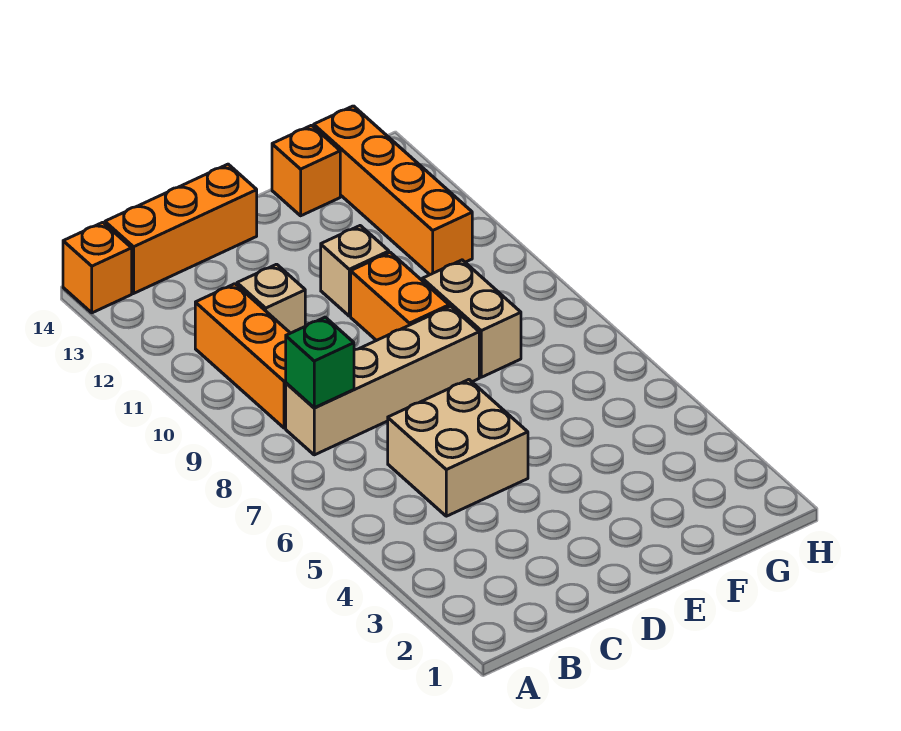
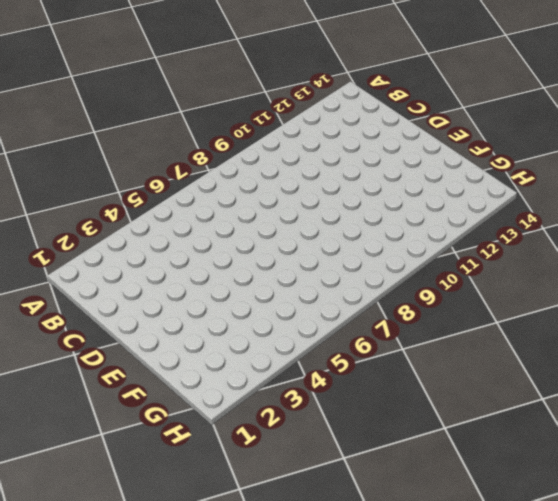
none -> orange 1x1 brick [63,222,132,313]
none -> tan 1x4 brick [286,306,479,455]
none -> orange 1x3 brick [195,284,290,428]

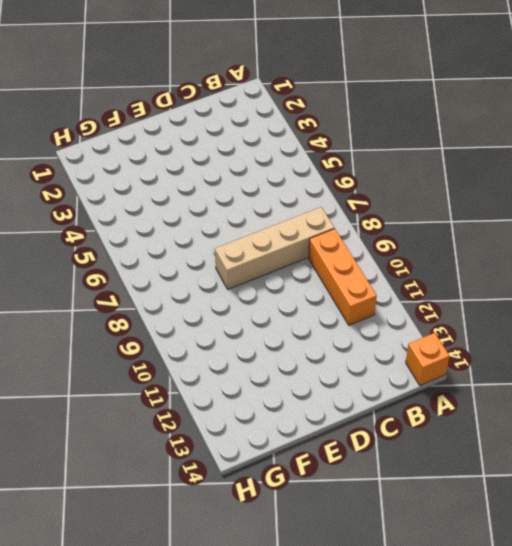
none -> orange 1x3 brick [105,164,257,293]
none -> tan 2x2 brick [388,380,528,516]
none -> tan 1x1 brick [237,264,305,333]

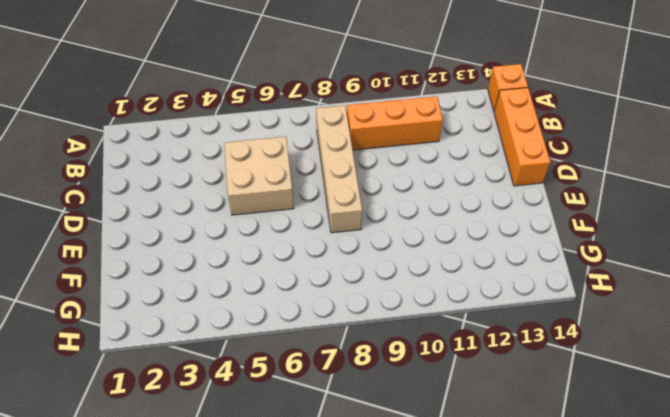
none -> tan 1x1 brick [237,264,305,333]
none -> orange 1x2 brick [351,252,449,341]
none -> tan 1x1 brick [321,226,389,316]

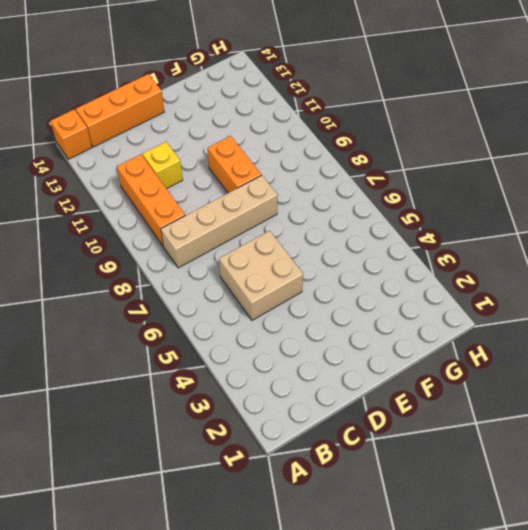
yellow 1x1 brick [142,142,183,189] -> tan 1x1 brick [237,264,305,333]
none -> tan 1x1 brick [321,226,389,316]
none -> tan 1x2 brick [422,260,521,377]
none -> orange 1x1 brick [272,125,340,216]

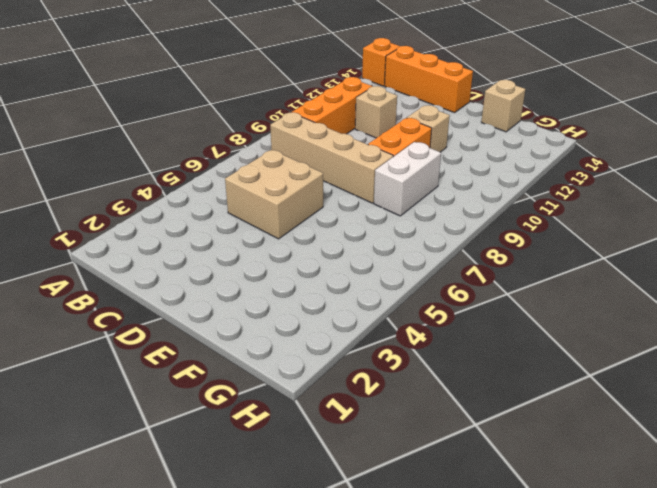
white 1x2 brick [374,142,441,216] -> tan 1x2 brick [422,260,521,377]
tan 1x1 brick [481,80,525,132] -> orange 1x1 brick [272,125,340,216]
none -> orange 1x4 brick [314,106,472,275]
none -> green 1x1 brick [286,317,354,408]

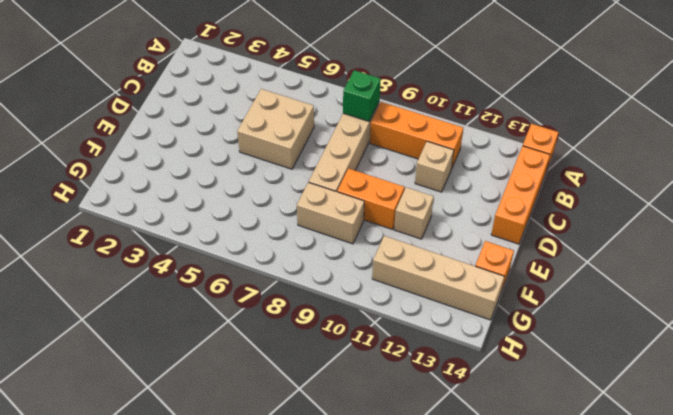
tan 1x4 brick [372,236,504,320] -> orange 1x4 brick [314,106,472,275]

